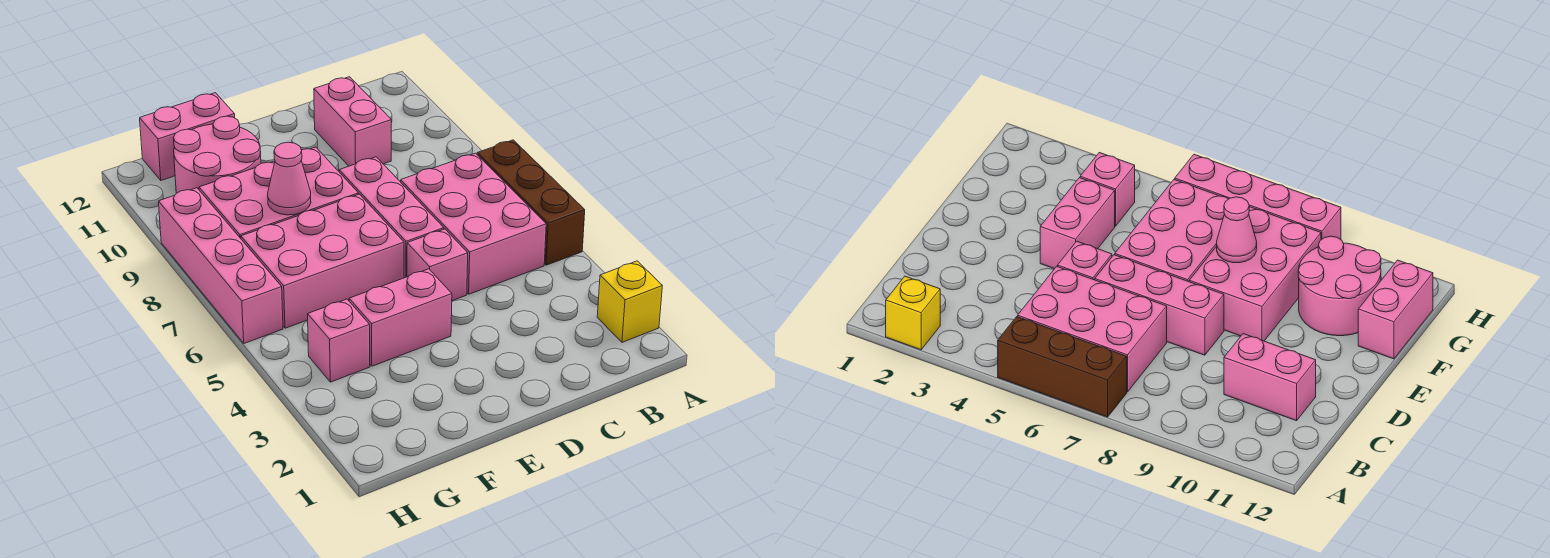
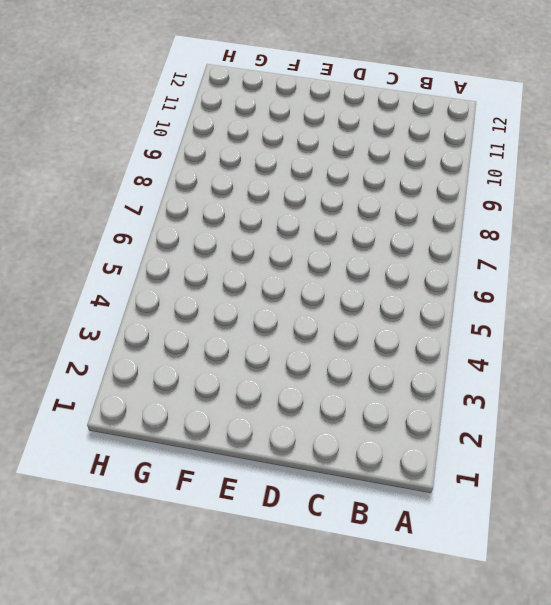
none -> yellow 1x1 brick [597,261,662,342]
none -> brown 1x3 brick [477,140,585,265]
none -> pink 2x3 brick [401,153,546,294]

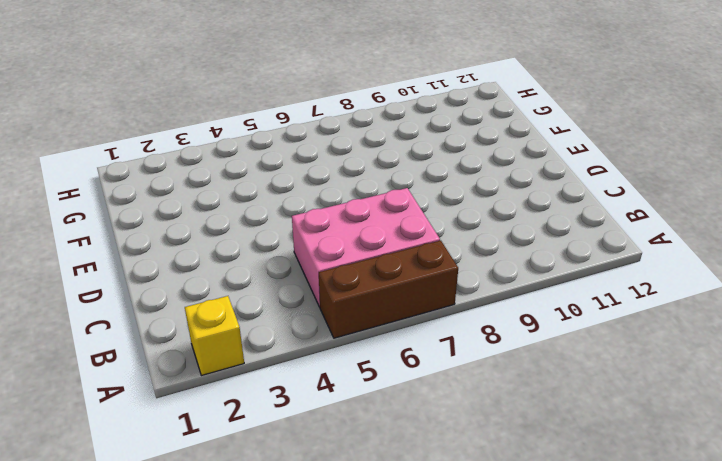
none -> pink 1x2 brick [314,77,391,166]
none -> pink 1x1 brick [407,229,468,301]
none -> pink 1x3 brick [339,157,444,278]

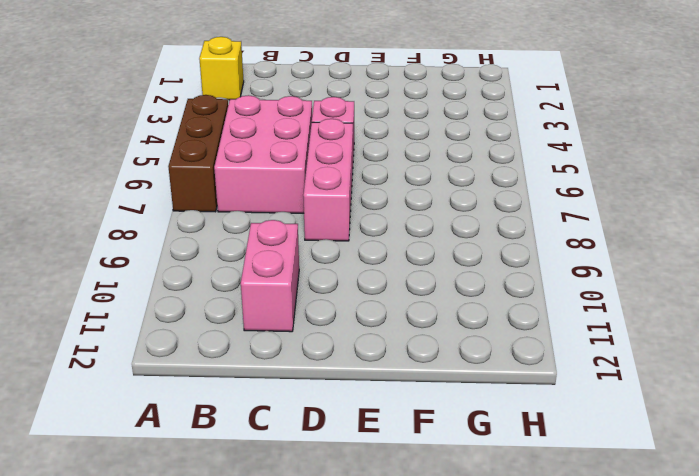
none -> pink 1x2 brick [349,269,452,366]
none -> pink 2x3 brick [241,194,404,328]
none -> pink 2x3 brick [199,147,358,238]

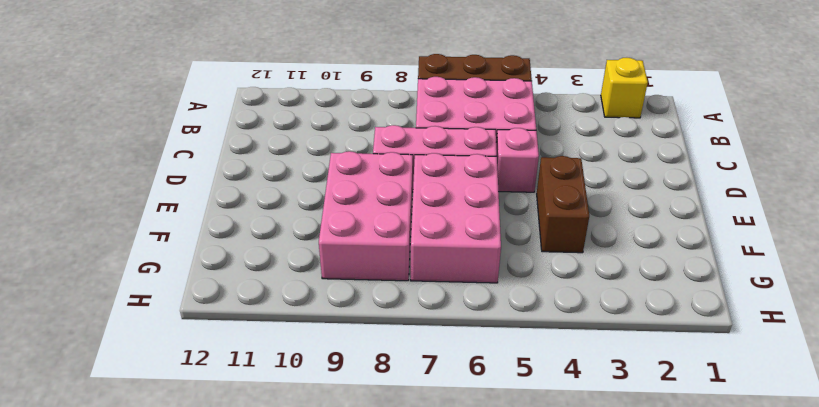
brown 1x2 brick [537,156,589,253] -> pink 1x2 brick [349,269,452,366]
none -> pink 1x2 brick [314,77,391,166]
none -> pink 2x2 round brick [173,116,261,193]
none -> pink 1x2 brick [140,93,235,180]

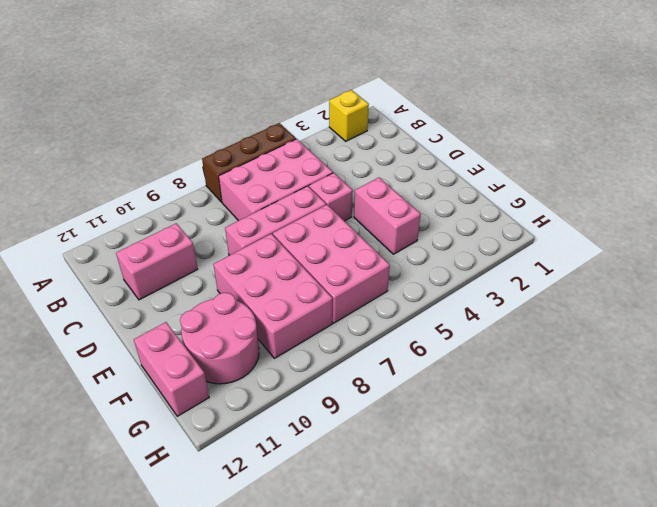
none -> pink 1x1 brick [308,299,370,382]
none -> pink 1x4 brick [158,188,283,343]
none -> pink 1x1 cone [268,142,311,215]

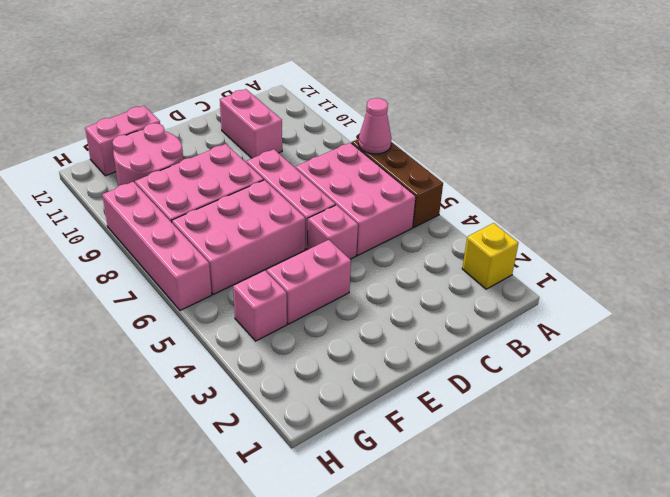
pink 1x1 cone [358,98,391,154] -> pink 1x1 cone moved to [268,142,311,215]

